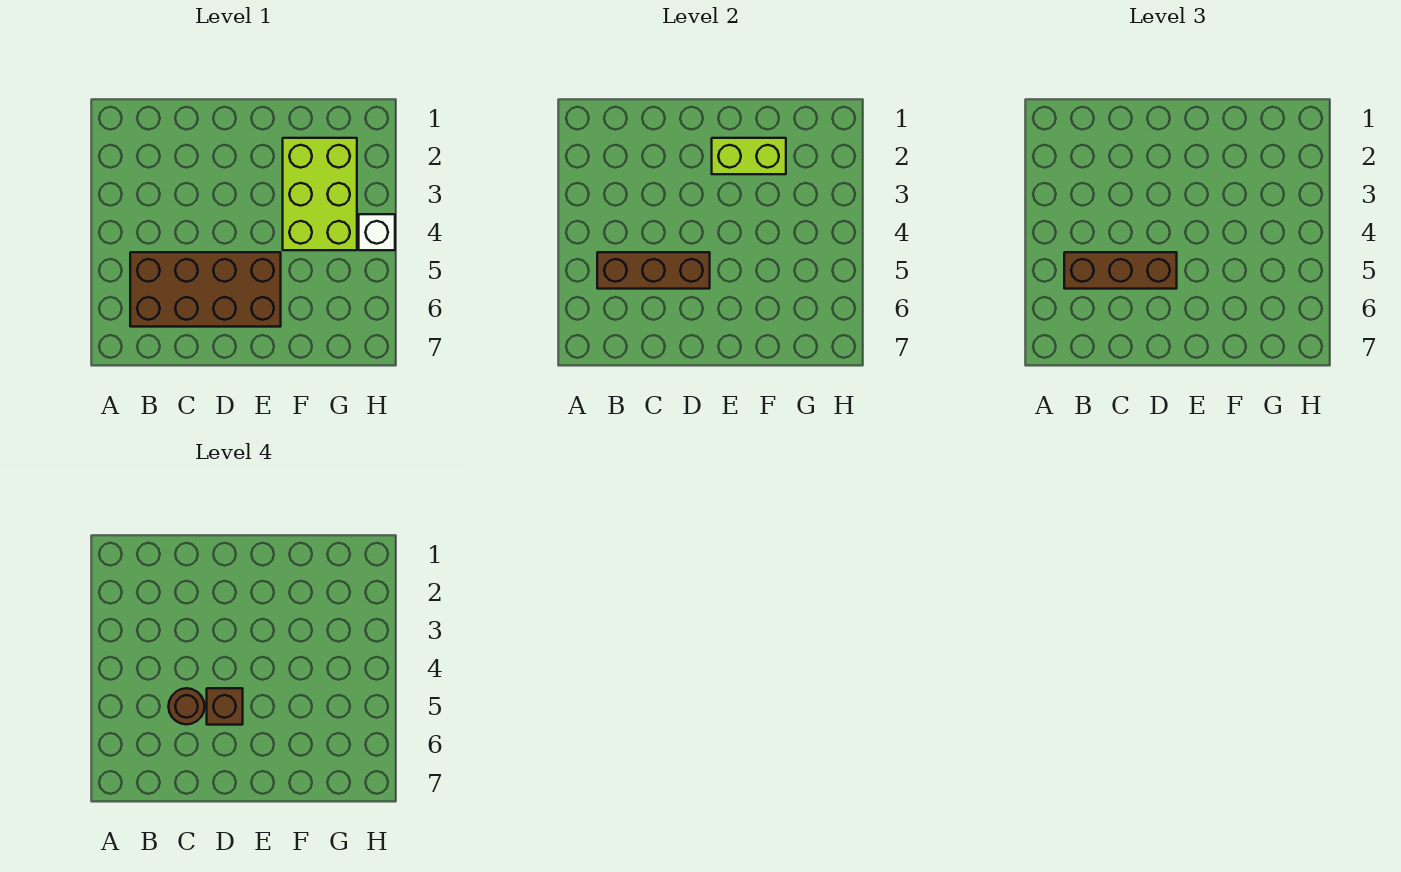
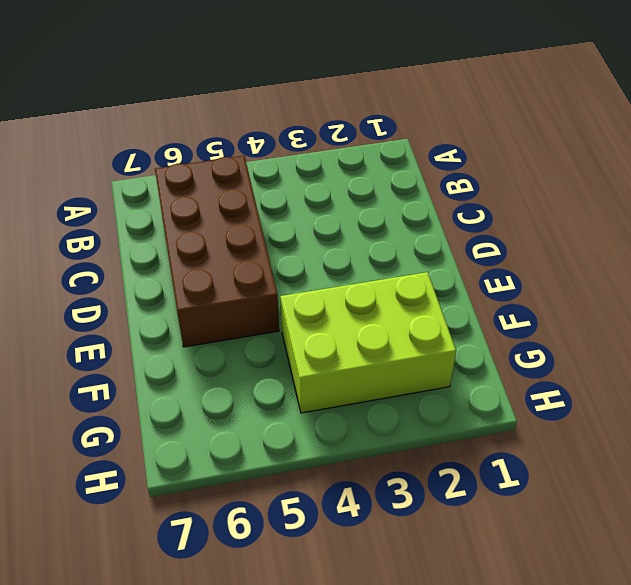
none -> white 1x1 brick [359,214,395,250]
none -> brown 1x3 brick [597,252,710,289]

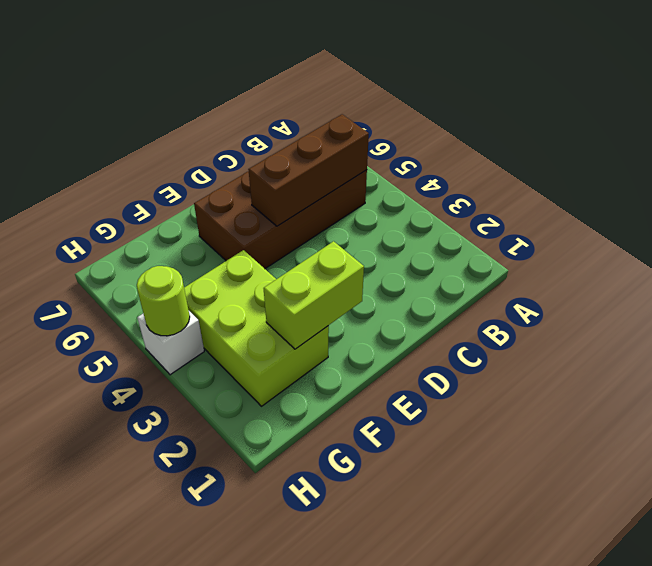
lime 1x1 round brick [137,266,190,336] -> none
none -> brown 1x3 brick [1064,252,1177,289]
none -> brown 1x1 round brick [169,688,205,724]

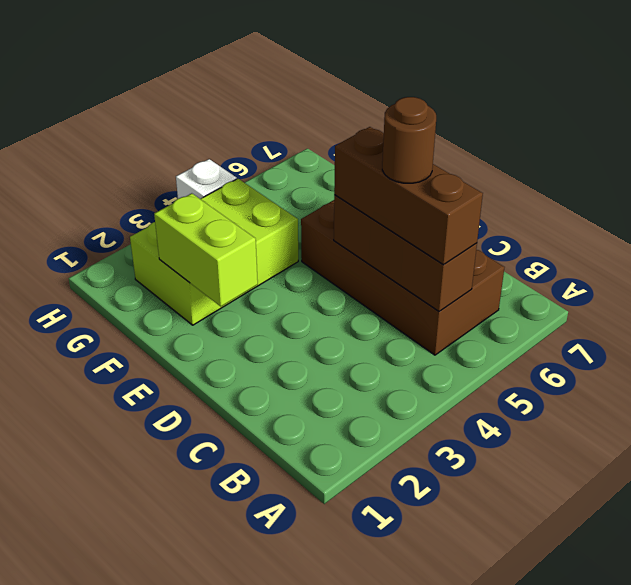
none -> brown 1x1 brick [207,688,243,725]

